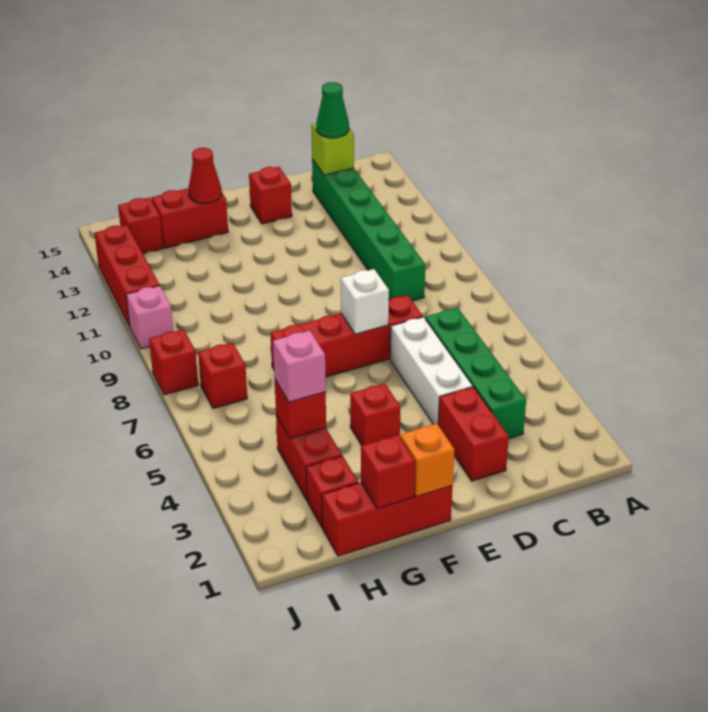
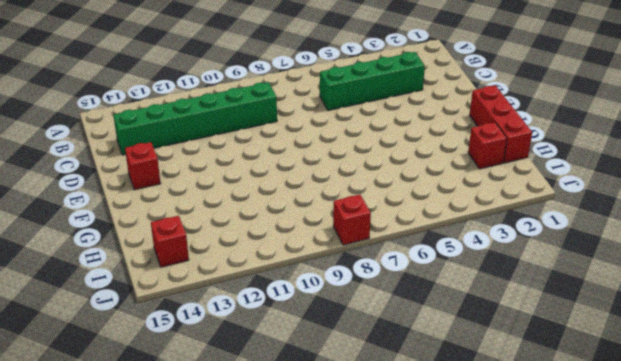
none -> red 1x2 brick [438,387,509,481]
none -> white 1x3 brick [390,317,473,424]
none -> red 1x4 brick [271,295,423,377]

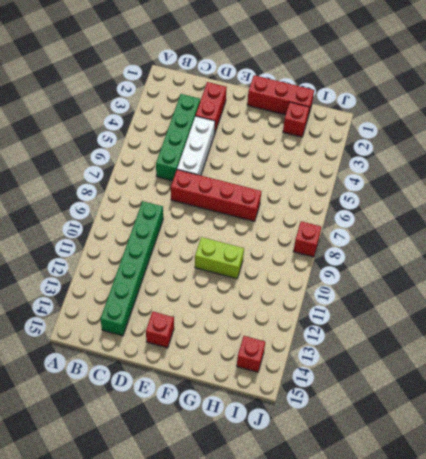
lime 1x2 brick [195,237,244,279] -> none
none -> red 1x1 brick [350,383,400,445]
none -> red 1x2 brick [151,188,228,248]
none -> red 1x2 brick [276,415,342,500]

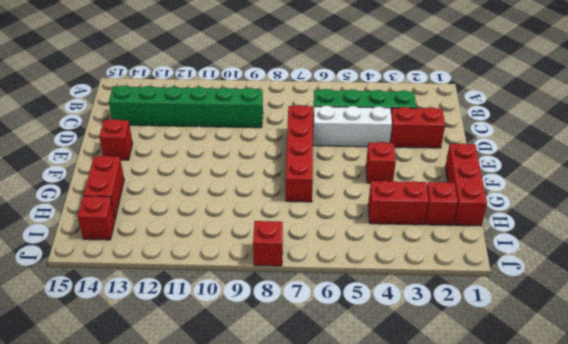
none -> red 1x1 brick [198,343,247,409]
none -> pink 1x1 brick [126,286,173,349]
none -> red 1x3 brick [94,225,160,327]

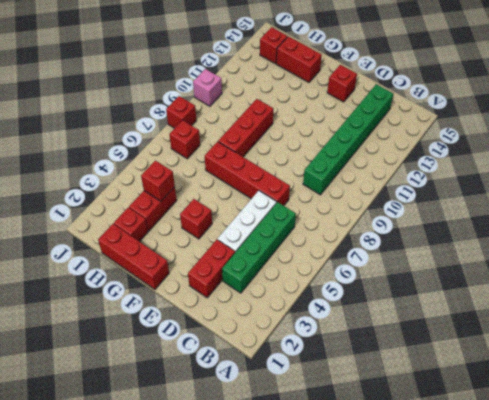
red 1x3 brick [218,99,273,157] -> red 1x3 brick moved to [94,225,160,327]
none -> lime 1x1 brick [311,124,354,175]
none -> white 1x1 brick [341,269,389,334]
none -> orange 1x1 brick [400,424,454,497]

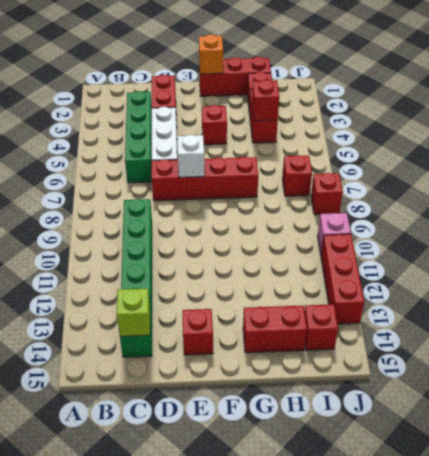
none -> red 1x1 brick [361,435,415,509]
none -> red 1x1 cone [188,148,222,204]
none -> green 1x1 cone [316,82,349,138]

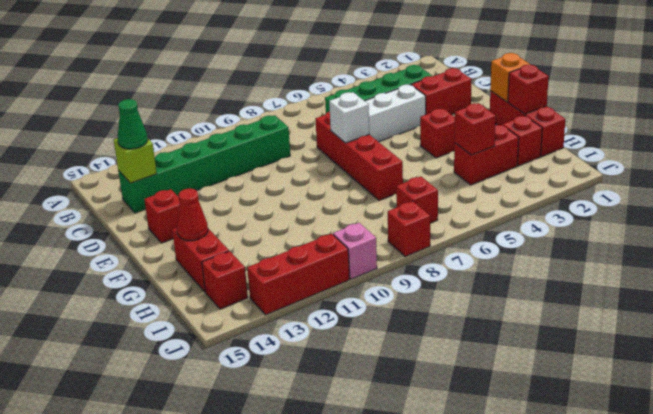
none -> pink 1x1 brick [273,331,326,402]

